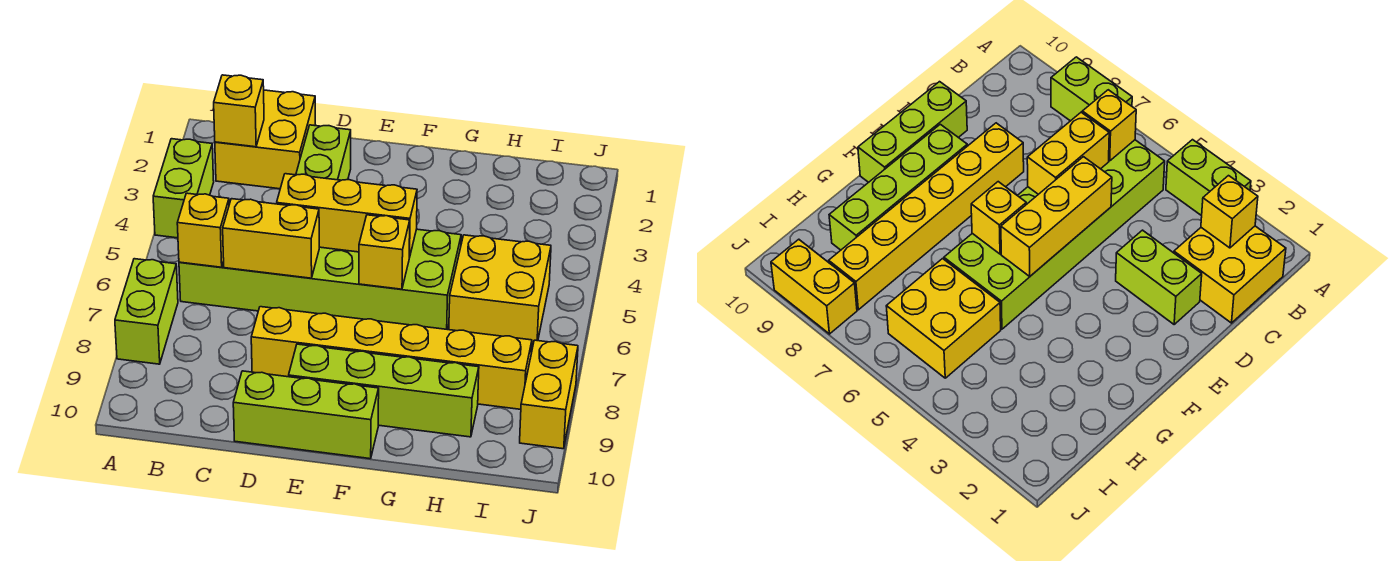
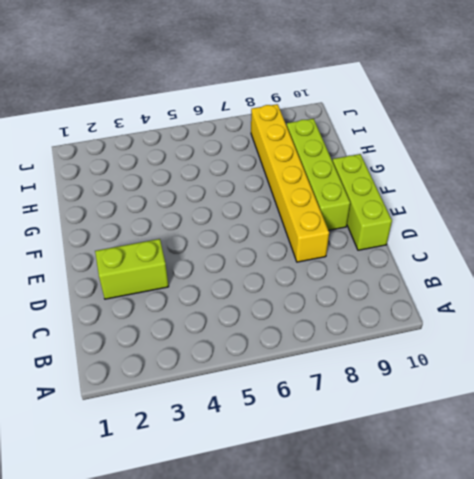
none -> lime 1x2 brick [153,139,214,238]
none -> lime 1x2 brick [115,259,178,364]
none -> yellow 2x2 brick [215,90,316,189]

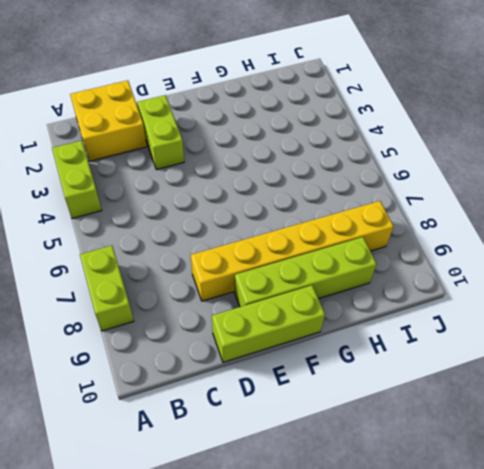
none -> lime 2x6 brick [179,229,461,330]
none -> yellow 2x2 brick [449,235,551,345]
none -> yellow 1x2 brick [520,340,578,449]

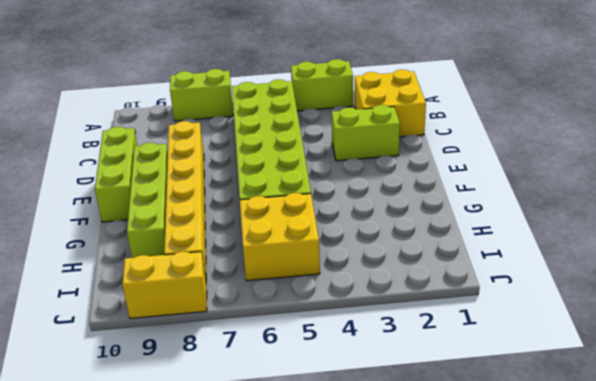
none -> yellow 1x1 brick [214,75,264,147]
none -> yellow 1x1 brick [177,193,229,267]
none -> yellow 1x2 brick [223,199,319,278]

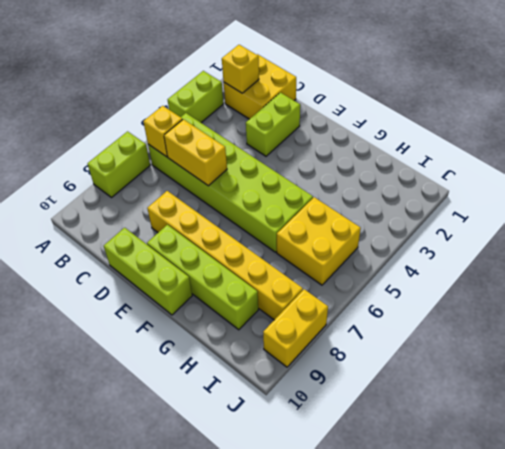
none -> yellow 1x3 brick [277,174,417,258]
none -> yellow 1x1 brick [359,215,410,289]

